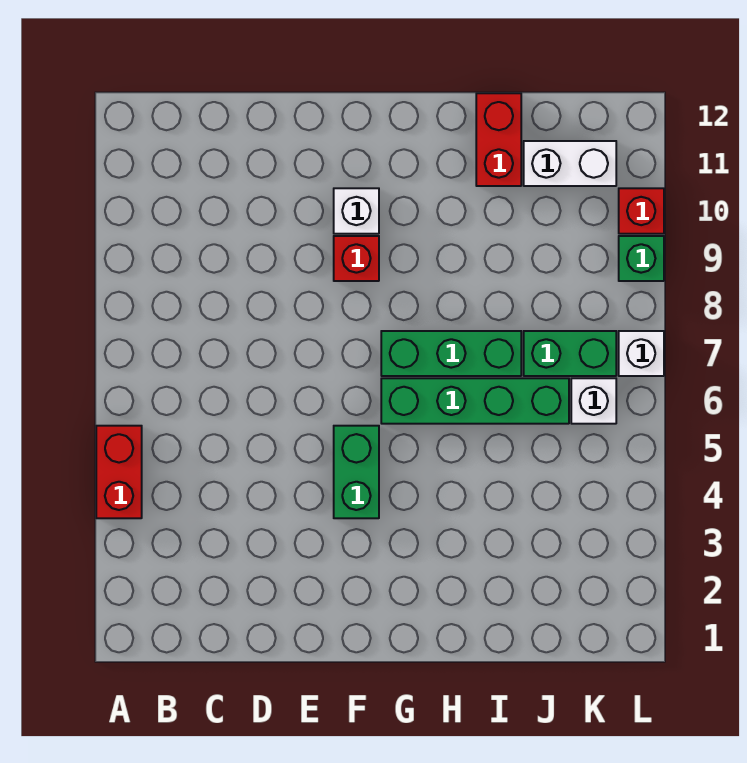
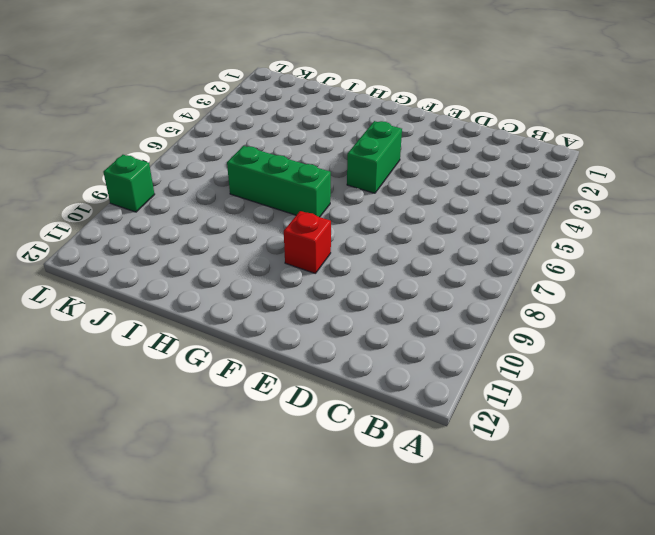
none -> red 1x2 brick [96,426,142,518]
none -> white 1x1 brick [334,188,379,234]
none -> green 1x4 brick [381,378,569,424]

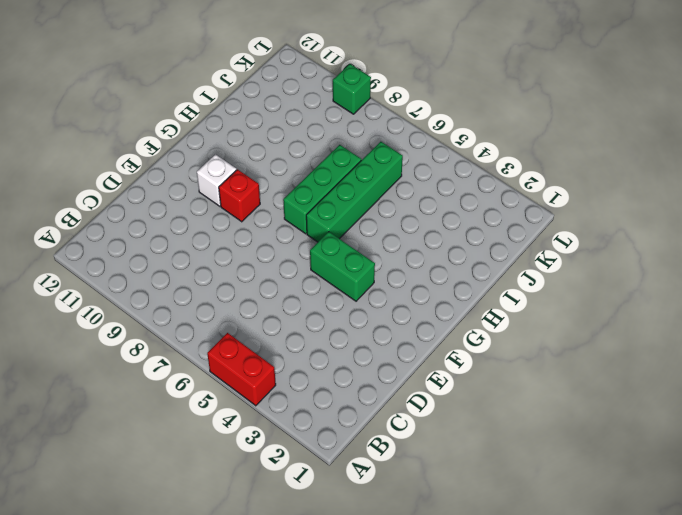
none -> red 1x2 brick [476,93,521,186]
none -> green 1x2 brick [524,331,616,376]
none -> white 1x2 brick [524,141,616,186]

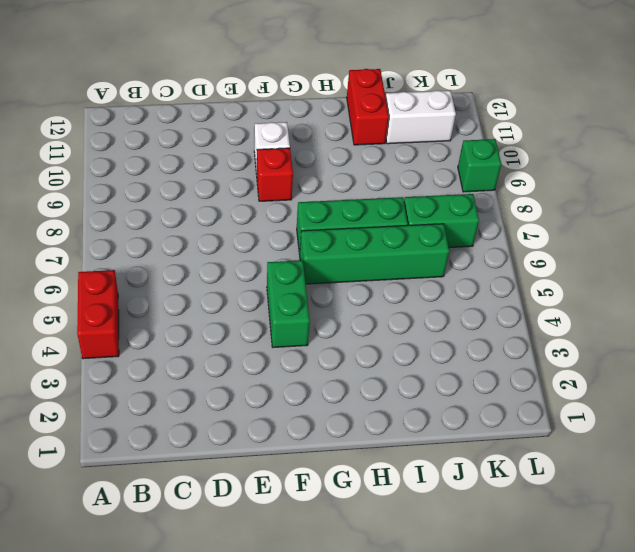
none -> white 1x1 brick [571,378,616,424]
none -> white 1x1 brick [619,331,664,376]
none -> red 1x1 brick [619,188,664,234]

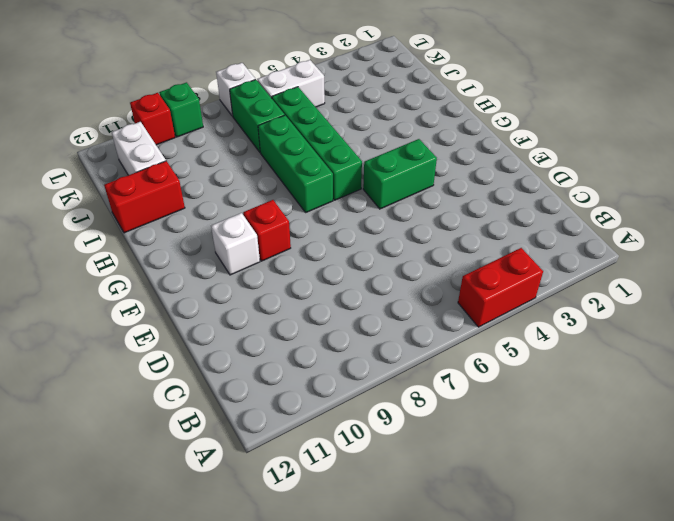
white 1x2 brick [257,60,325,107] -> white 1x1 brick [571,378,616,424]

